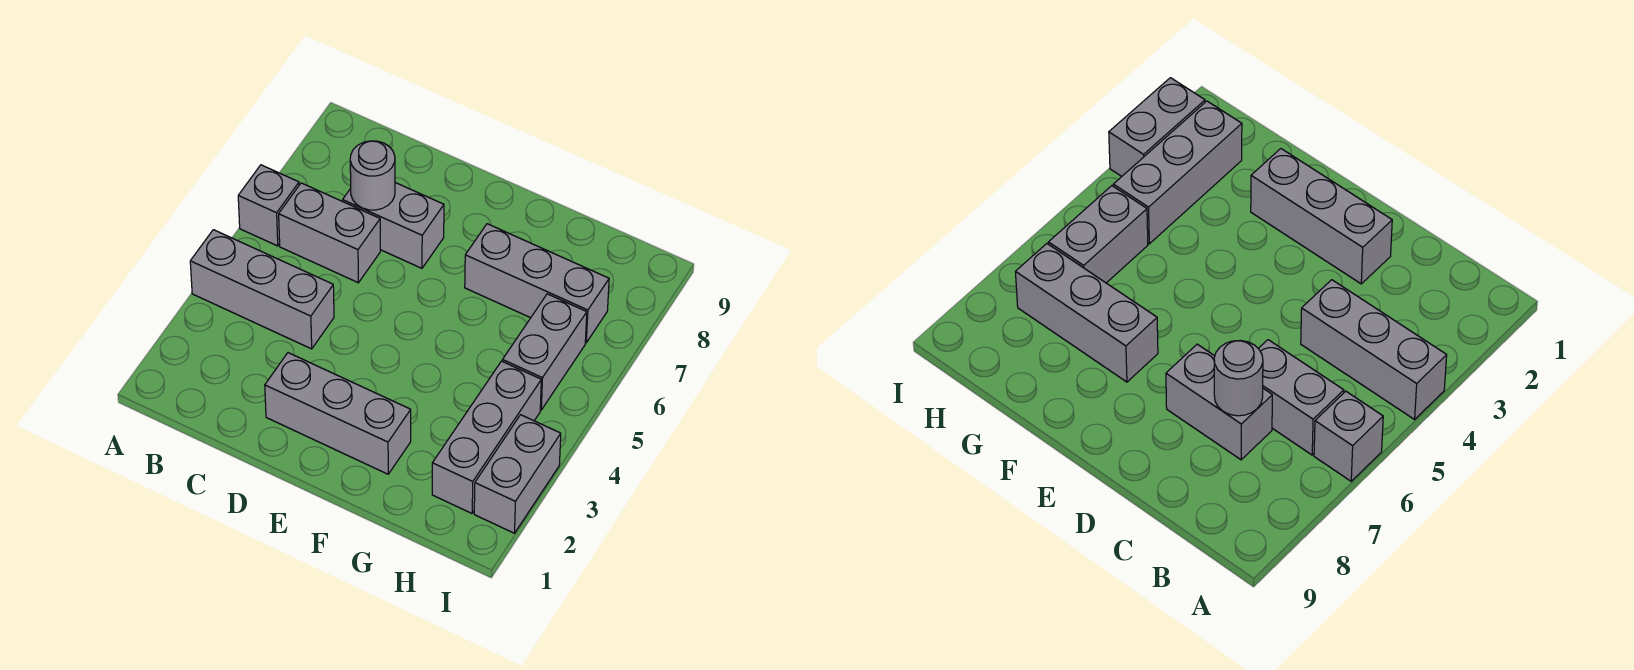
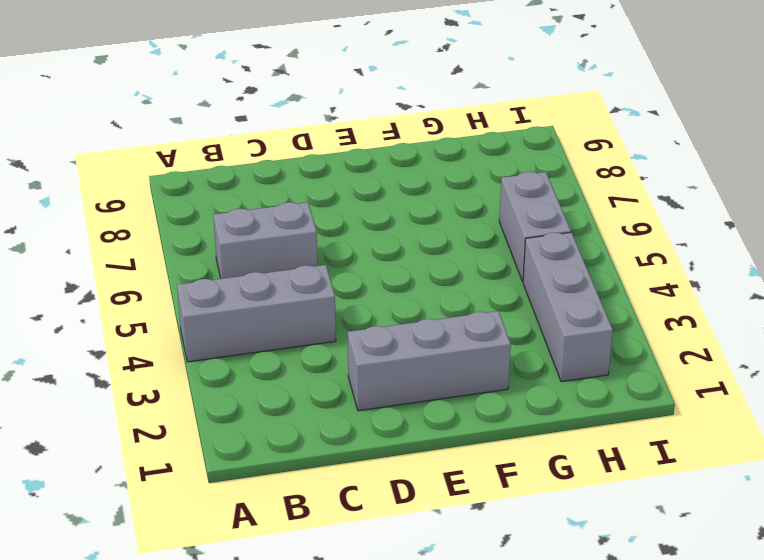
none -> grey 1x1 brick [238,165,299,246]
none -> grey 1x2 brick [343,183,444,268]

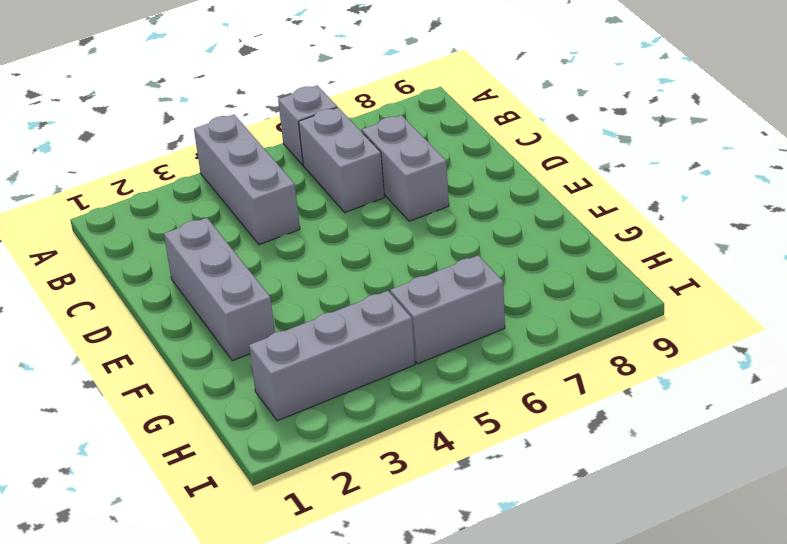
none -> grey 1x3 brick [465,224,609,343]
none -> grey 1x2 brick [474,415,561,533]

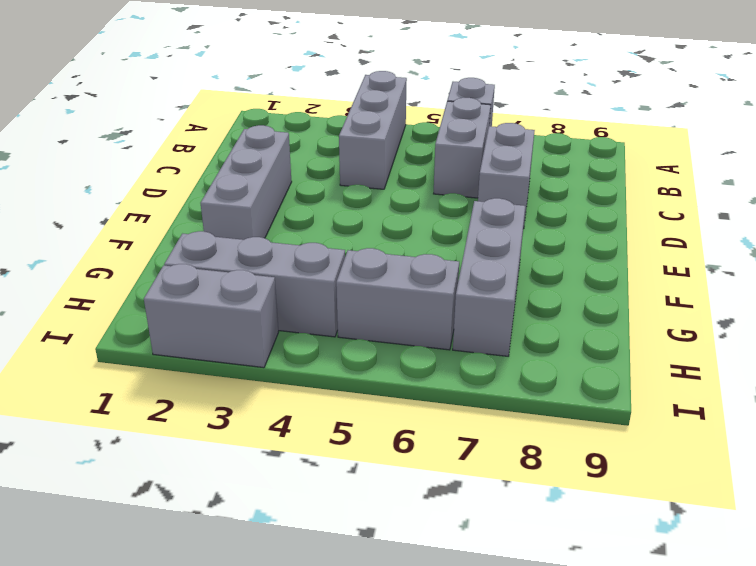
none -> grey 1x1 round brick [350,141,395,210]

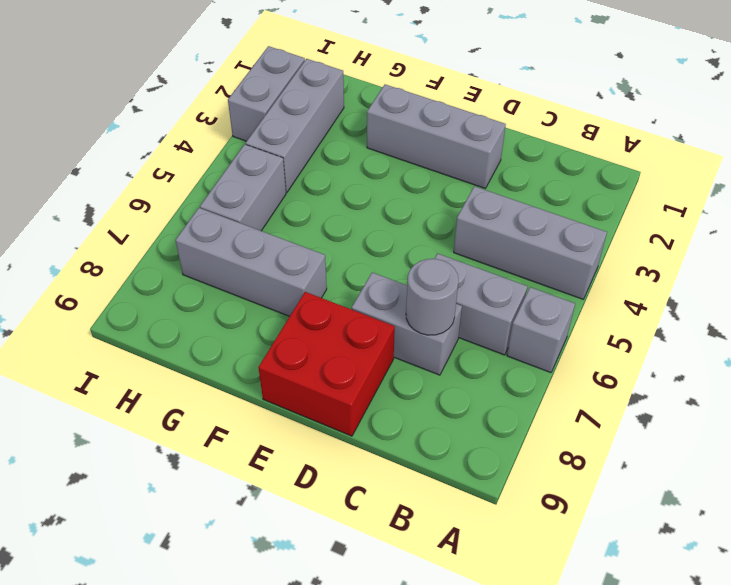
red 2x2 brick [258,292,395,436] -> none

